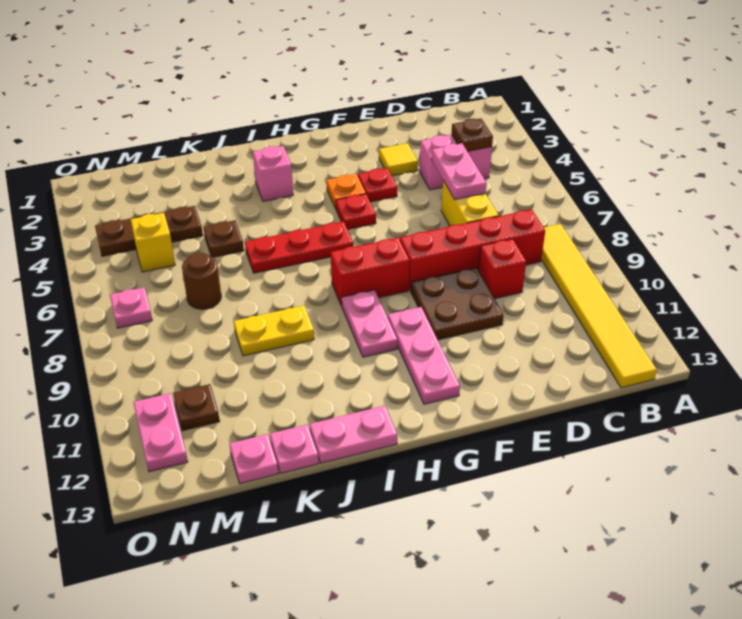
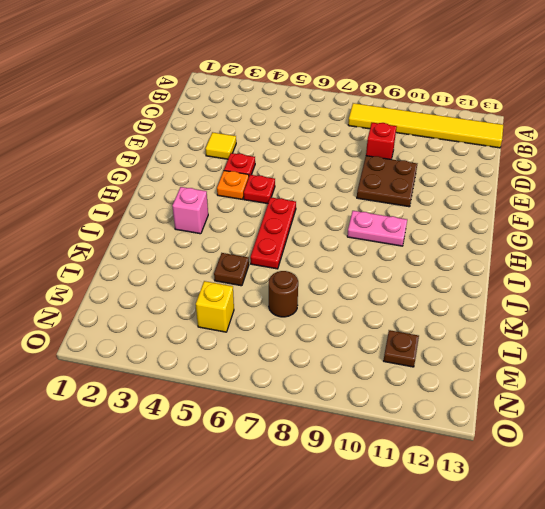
none -> pink 1x2 brick [419,135,492,190]
none -> red 1x4 brick [400,209,545,290]
none -> yellow 1x2 brick [441,181,498,226]

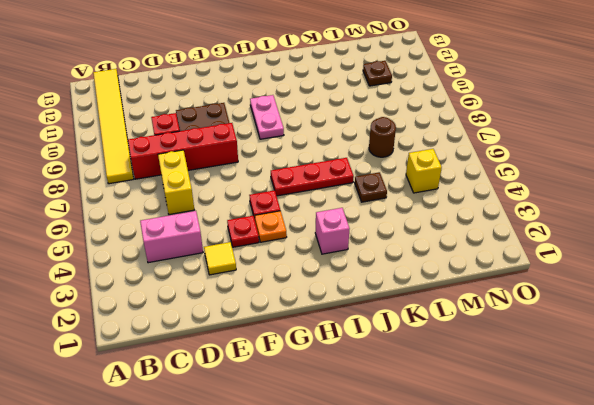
none -> red 1x2 brick [331,238,410,306]
none -> pink 1x3 plate [388,307,460,404]
none -> pink 1x2 plate [309,406,397,463]

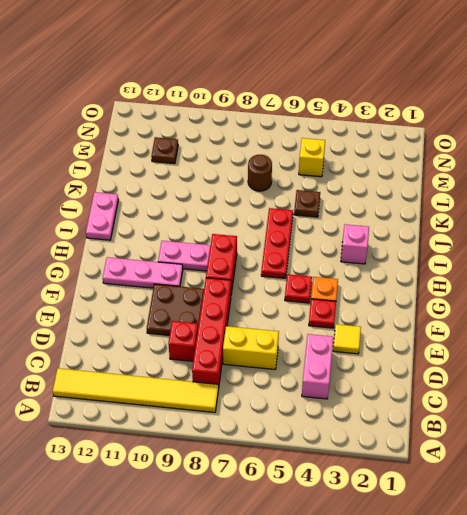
none -> yellow 1x2 plate [234,306,314,356]
none -> pink 1x1 plate [270,425,319,473]
none -> brown 1x3 plate [95,206,203,256]

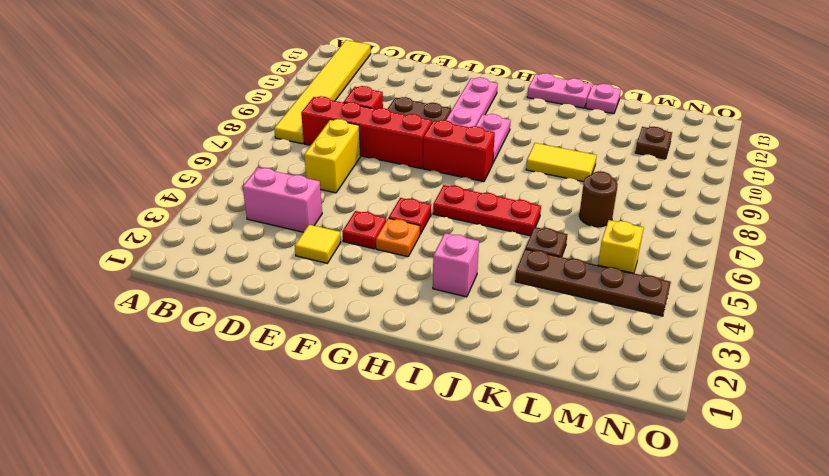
yellow 1x2 tile [526,143,597,182] -> yellow 1x2 plate [234,306,314,356]
brown 1x4 plate [515,249,671,316] -> brown 1x3 plate [95,206,203,256]
none -> pink 1x1 plate [230,434,278,484]
none -> pink 1x1 plate [110,287,152,328]
none -> pink 1x2 plate [133,393,188,472]

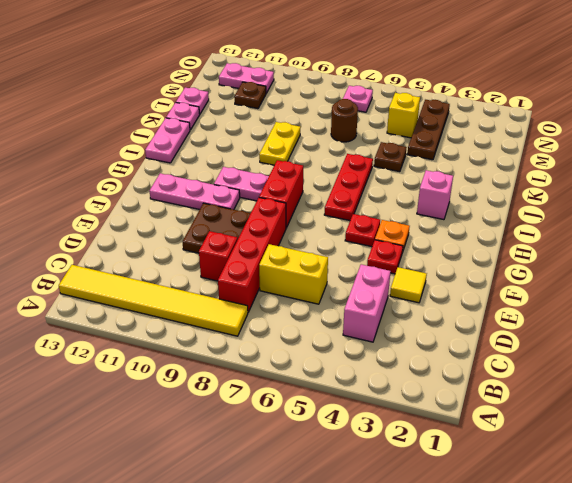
none -> brown 1x1 plate [451,119,493,151]
none -> pink 1x2 plate [432,143,486,200]

